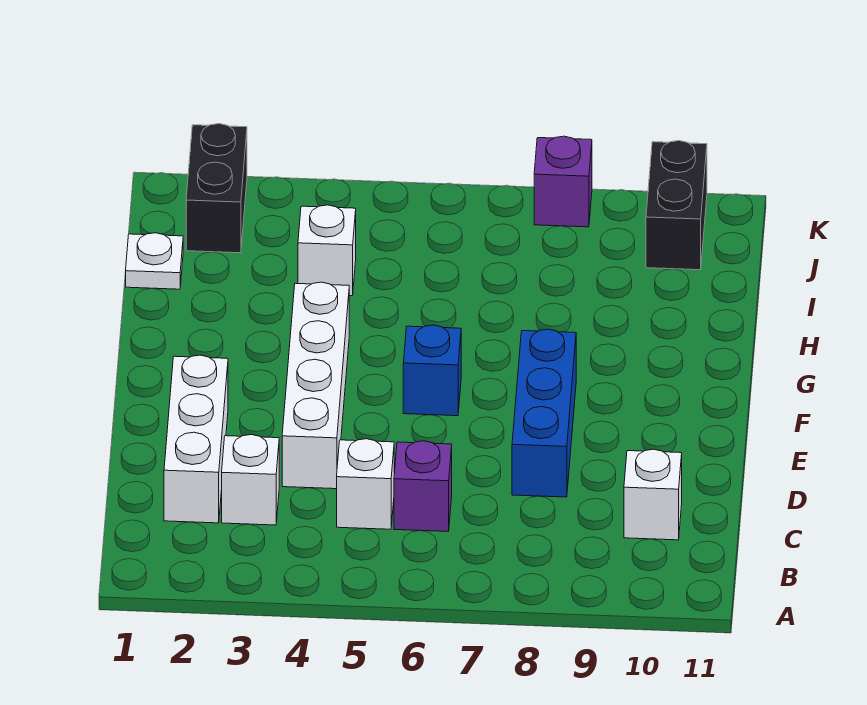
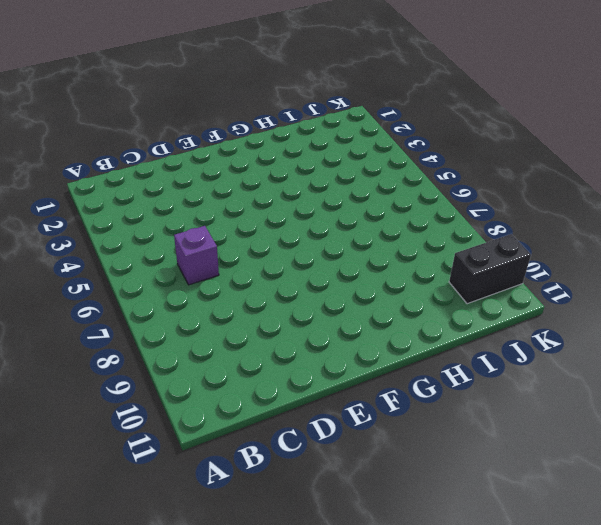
none -> white 1x3 brick [164,355,228,523]
none -> white 1x1 brick [222,435,279,525]
none -> white 1x1 brick [337,439,394,529]

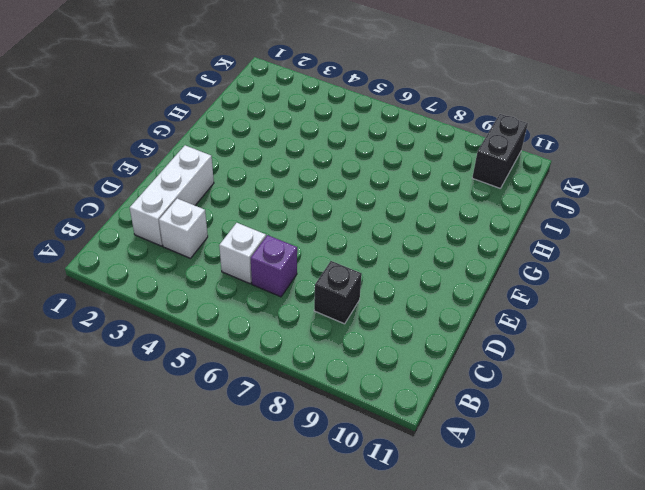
black 1x1 brick [314,261,362,324] -> none
none -> white 1x1 brick [624,449,682,540]
none -> white 1x4 brick [282,282,349,489]
none -> blue 1x3 brick [512,329,576,497]

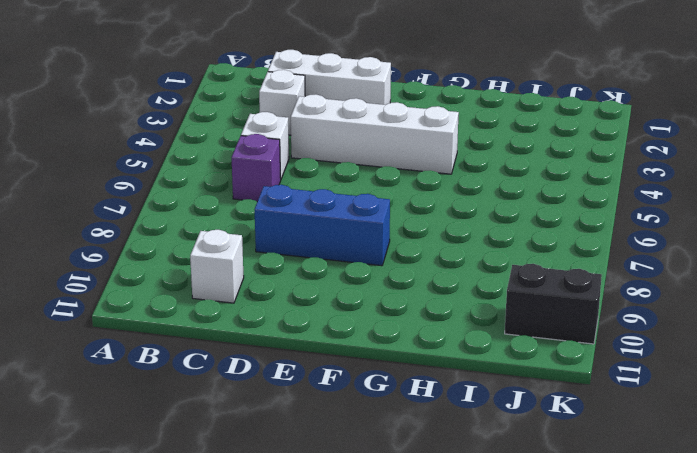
none -> blue 1x1 brick [403,325,461,416]
none -> white 1x1 plate [126,233,183,289]
none -> white 1x1 brick [298,205,356,296]

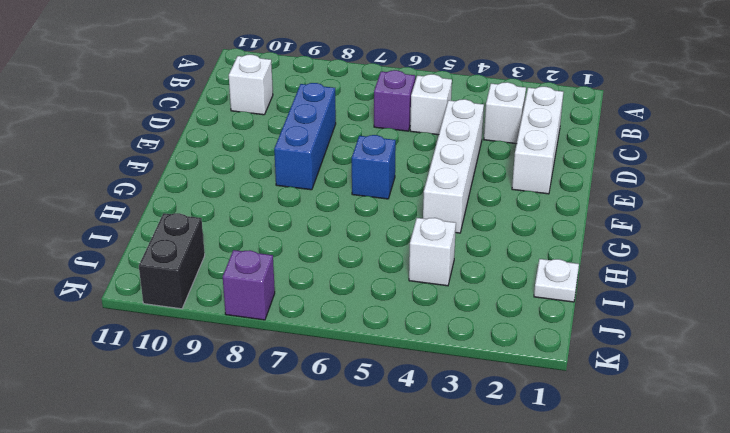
none -> black 1x2 brick [186,124,247,253]

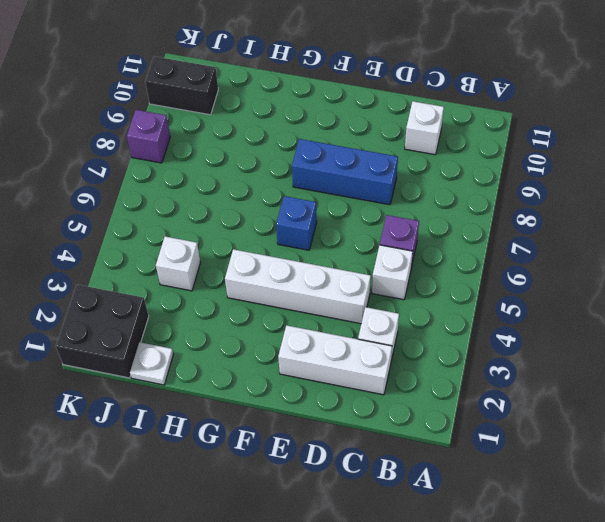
black 2x2 brick [56,285,149,378] -> black 1x2 brick [186,124,247,253]

